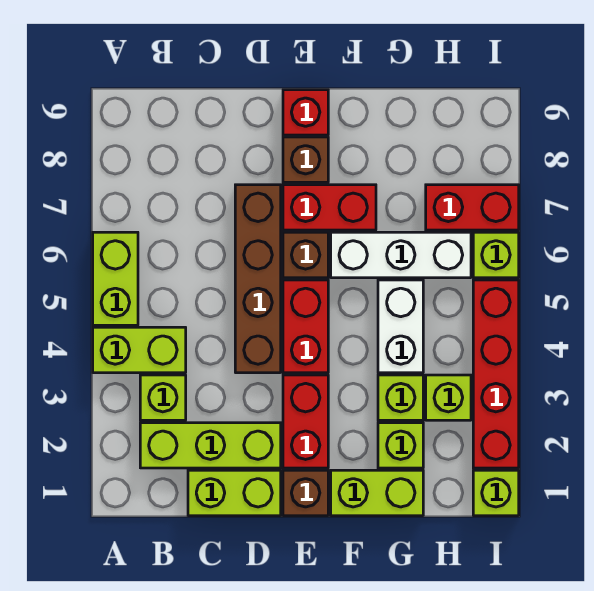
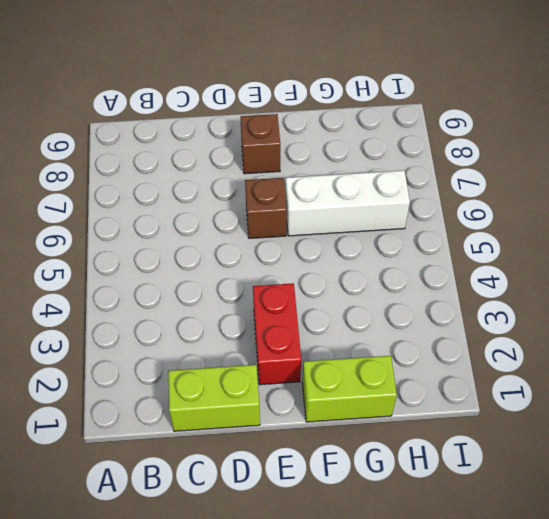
none -> lime 1x2 brick [93,327,186,373]
none -> lime 1x2 brick [93,232,138,325]
none -> lime 1x3 brick [140,423,281,468]

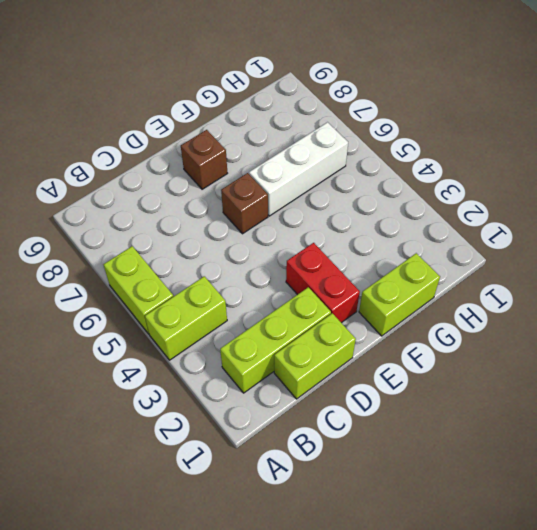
none -> lime 1x1 brick [140,375,186,420]
none -> brown 1x4 brick [235,185,281,373]
none -> brown 1x1 brick [283,470,328,516]

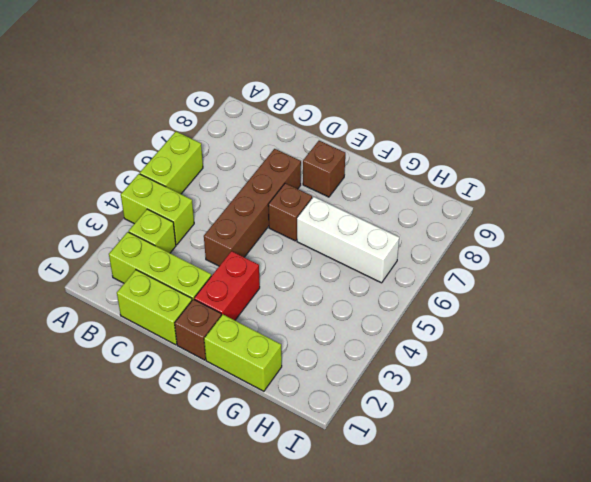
none -> red 1x2 brick [283,280,328,373]
none -> red 1x2 brick [283,185,376,230]
none -> red 1x1 brick [283,90,328,135]

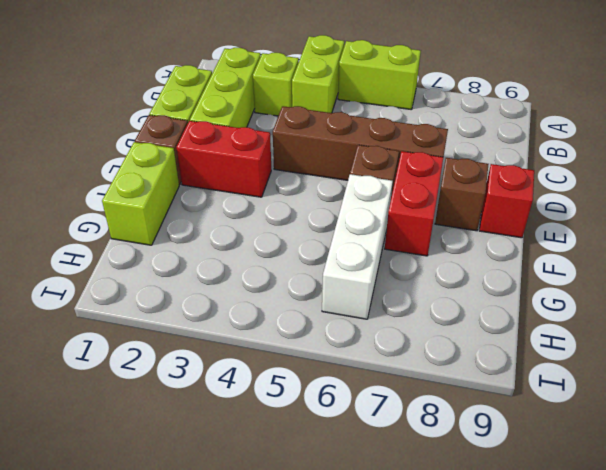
none -> red 1x2 brick [283,280,328,373]
none -> lime 1x1 brick [378,423,423,468]
none -> lime 1x1 brick [378,375,423,420]

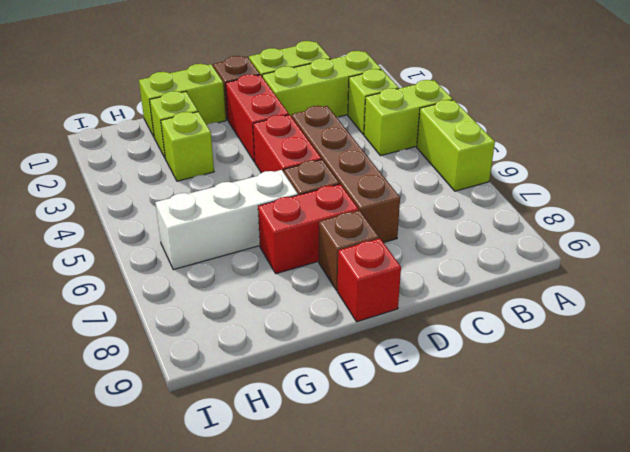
none -> white 1x2 brick [378,280,423,373]
none -> lime 1x1 brick [426,375,471,420]
none -> red 1x2 brick [426,185,519,230]

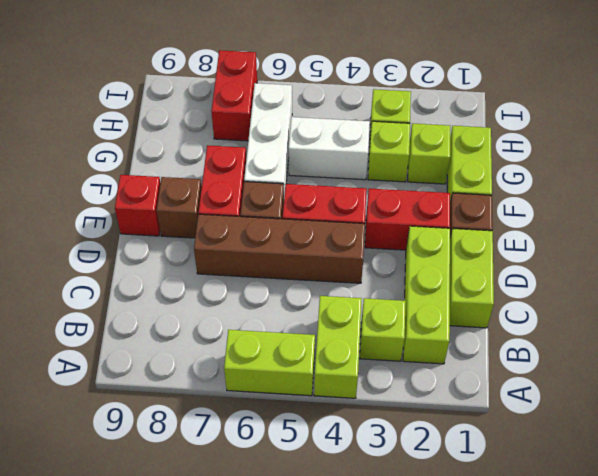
none -> lime 1x1 brick [473,470,519,516]
none -> red 1x4 brick [473,280,519,468]
none -> lime 1x1 brick [473,232,519,278]

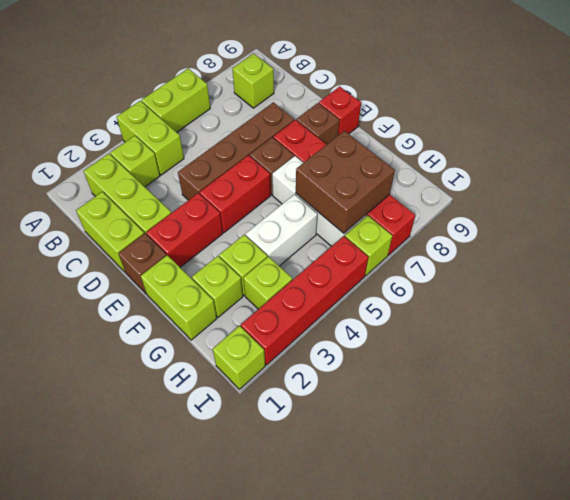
lime 1x1 brick [232,54,274,108] -> none
brown 2x2 brick [296,131,395,234] -> none

